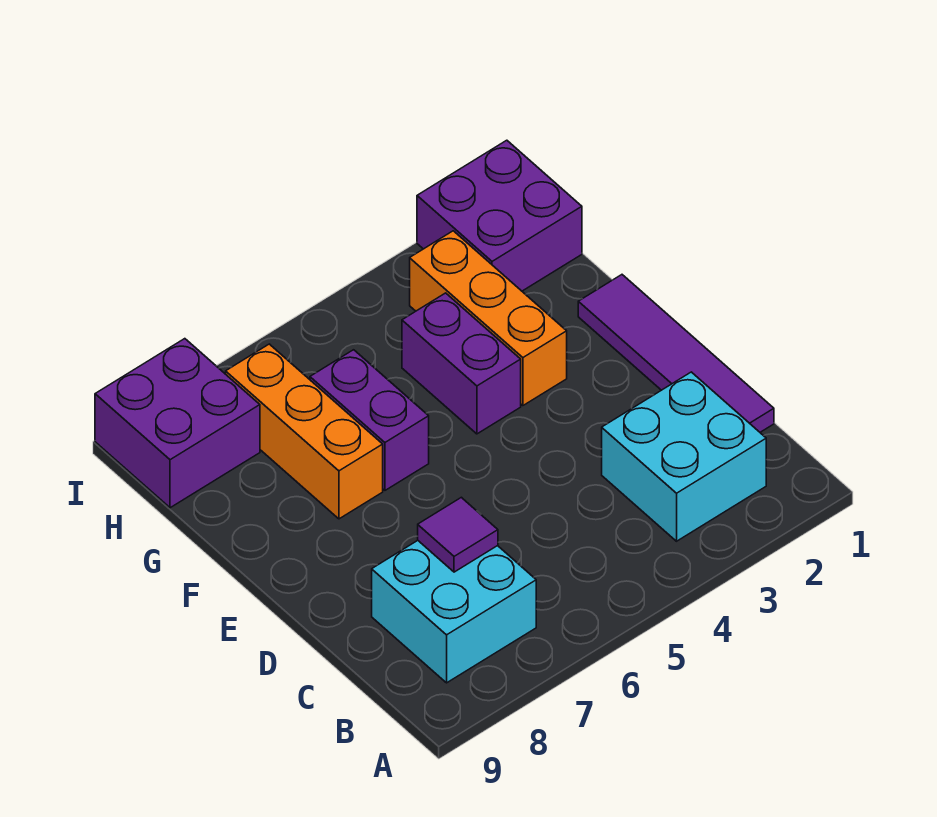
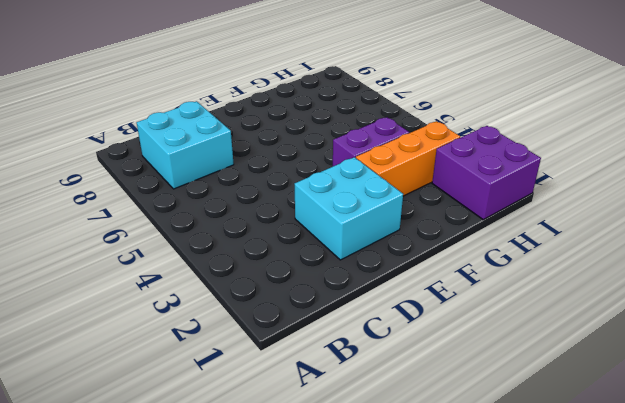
cyan 2x2 brick [295,157,403,260] -> cyan 2x2 brick moved to [602,372,766,541]
none -> purple 1x4 tile [578,275,774,432]
none -> purple 1x2 brick [310,350,429,490]

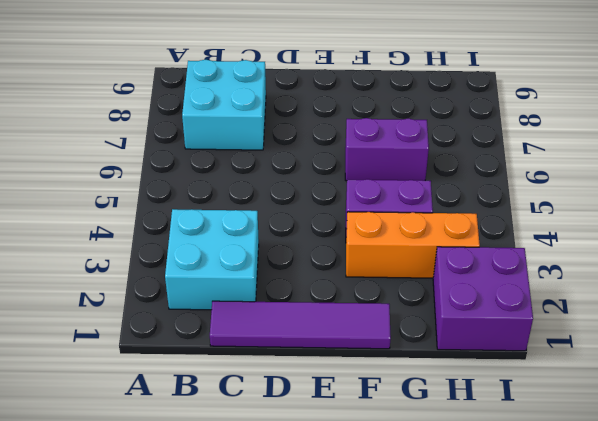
none -> orange 1x3 brick [226,344,383,519]
none -> purple 2x2 brick [95,339,260,508]

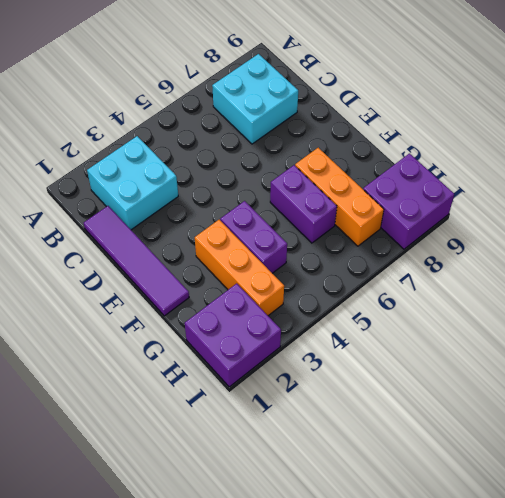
none -> purple 1x1 tile [418,497,498,572]

